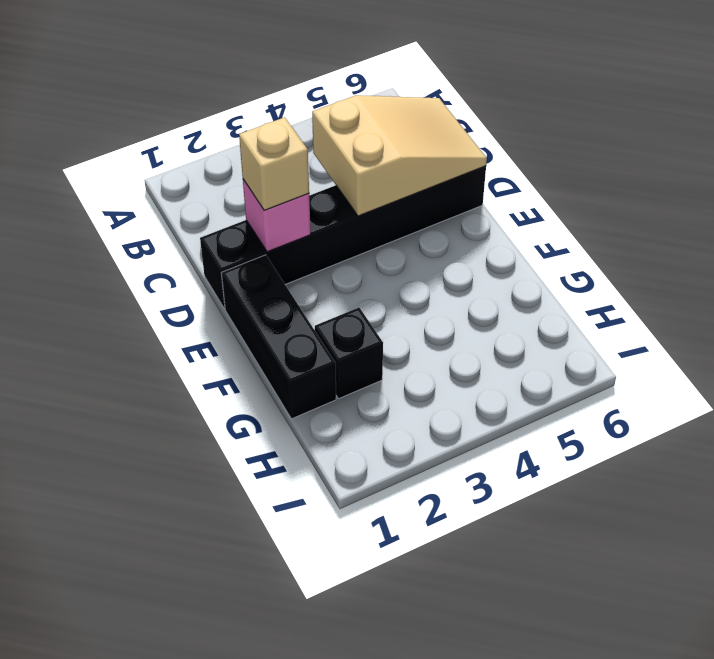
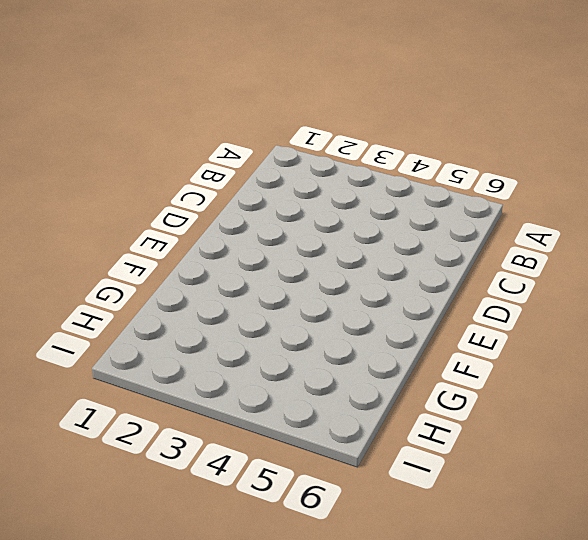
none -> black 1x6 brick [200,166,486,309]
none -> black 1x3 brick [221,255,336,419]

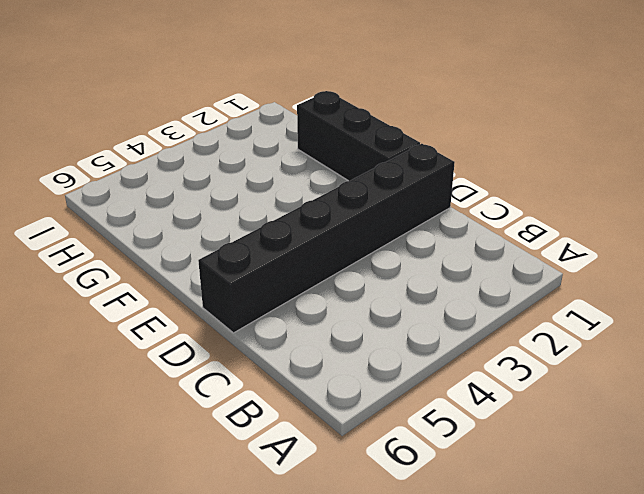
none -> black 1x1 brick [315,308,383,399]
none -> tan 2x3 slope [312,95,487,216]

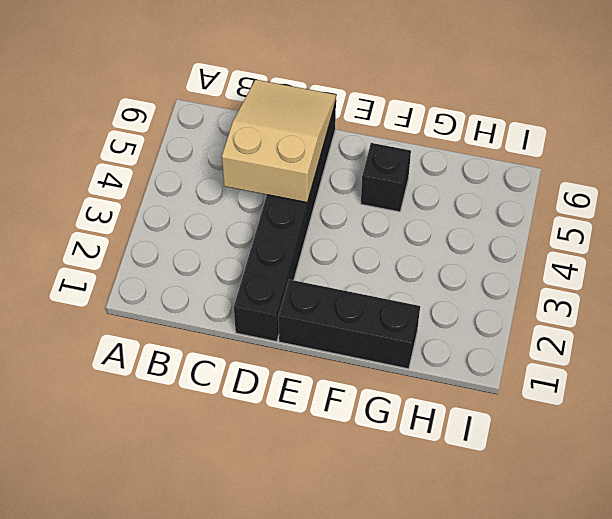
black 1x1 brick [361,143,411,212] -> black 1x1 brick moved to [315,308,383,399]
none -> pink 1x1 brick [243,179,311,252]
none -> tan 1x1 brick [239,117,309,210]

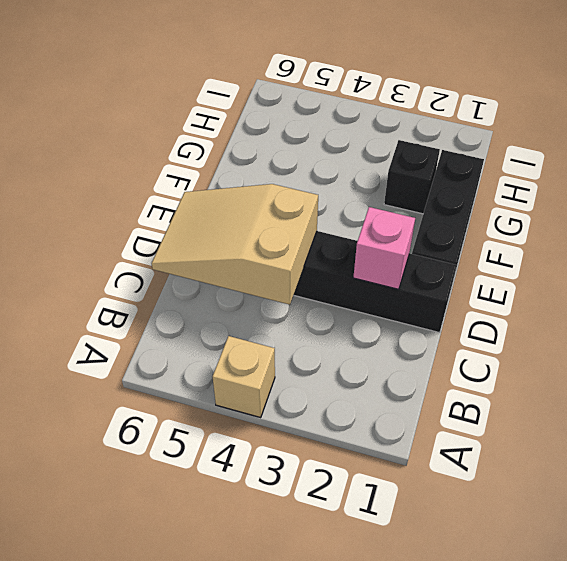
tan 1x1 brick [213,336,275,417] -> tan 1x1 brick moved to [239,117,309,210]

